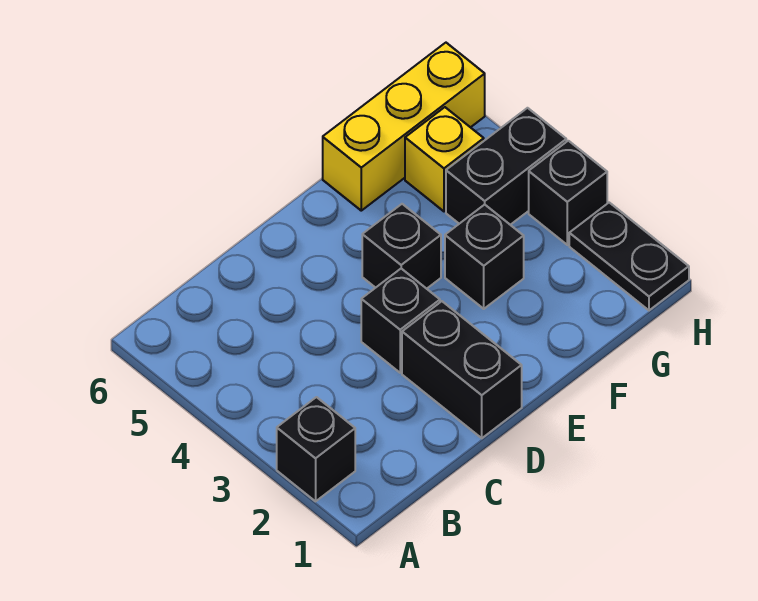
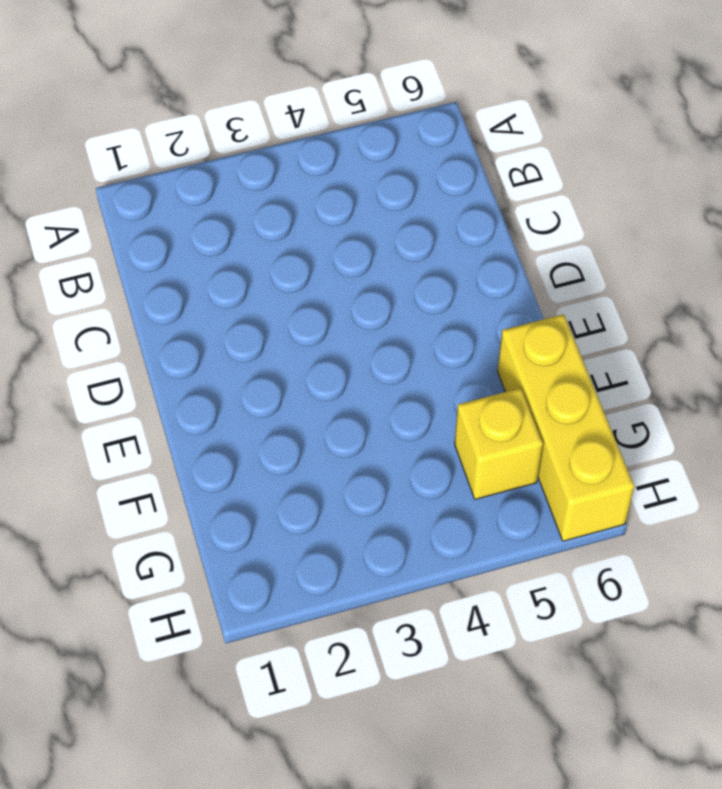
none -> black 1x1 brick [277,397,355,501]
none -> black 1x2 brick [402,301,522,438]

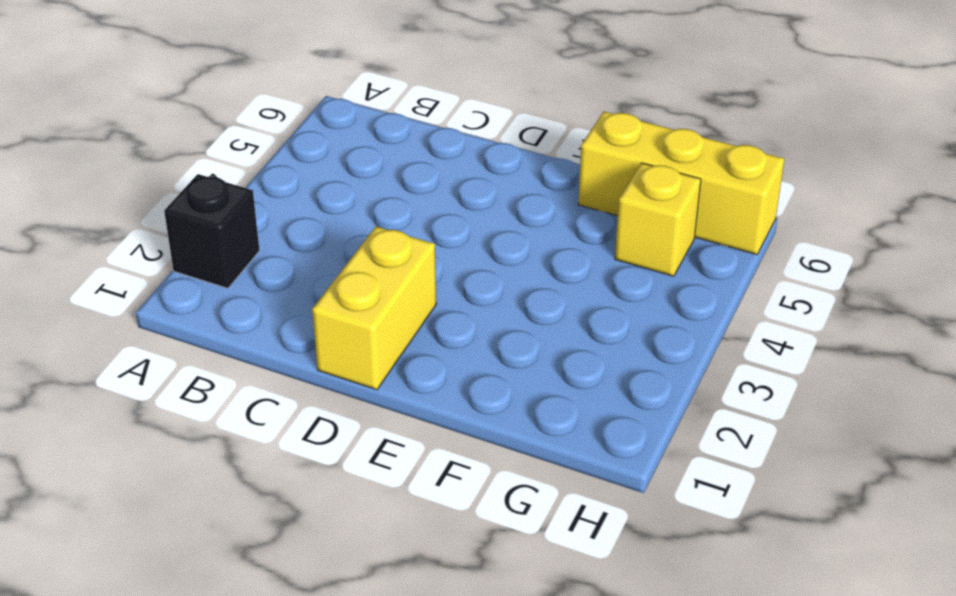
yellow 1x2 brick [312,226,436,390] -> black 1x2 brick [402,301,522,438]
none -> black 1x1 brick [361,269,440,373]
none -> black 1x1 brick [362,204,441,289]

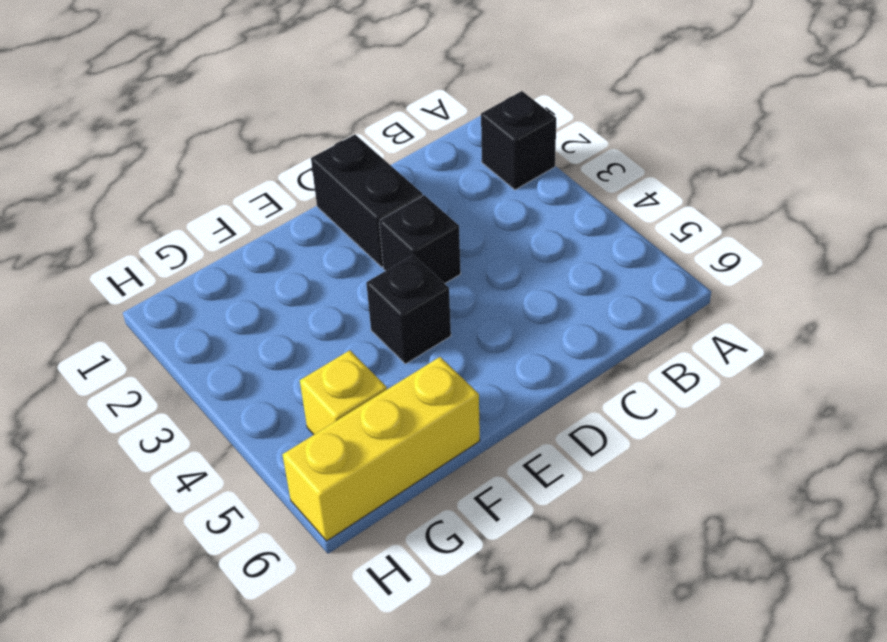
none -> black 1x1 brick [445,205,524,309]
none -> black 1x2 brick [446,108,566,225]

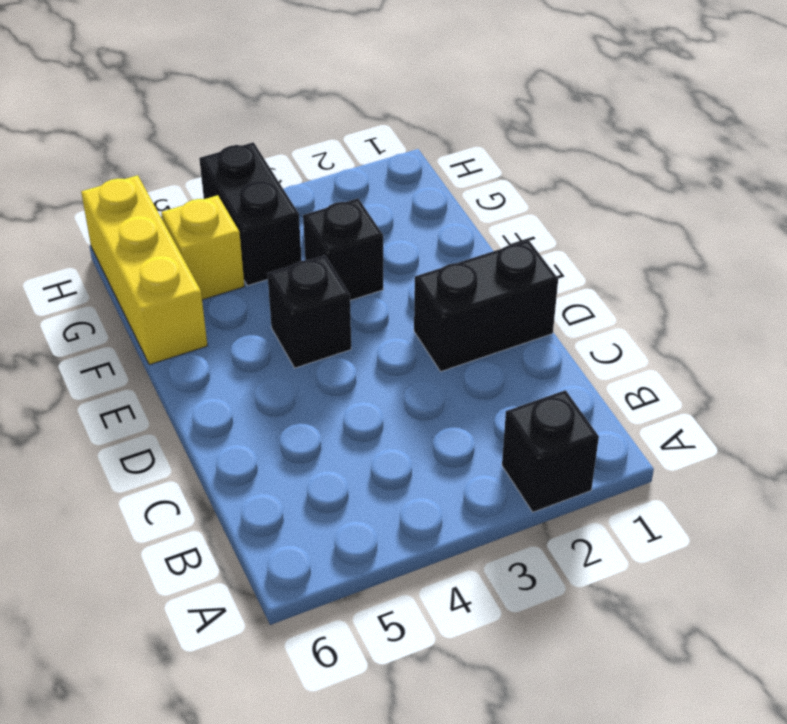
none -> black 1x1 brick [361,269,440,373]
none -> black 1x2 plate [569,203,689,310]

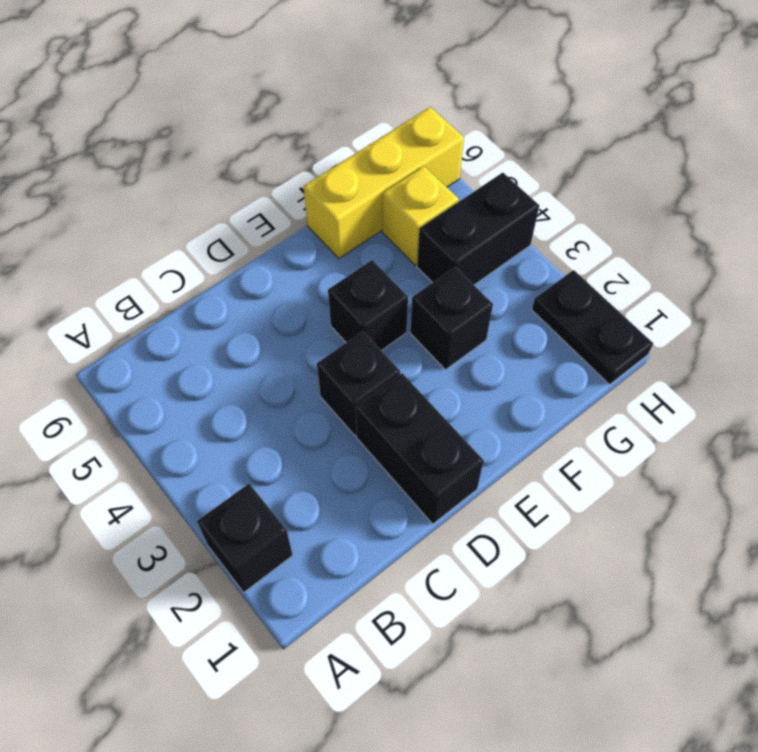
none -> black 1x1 brick [529,141,607,245]

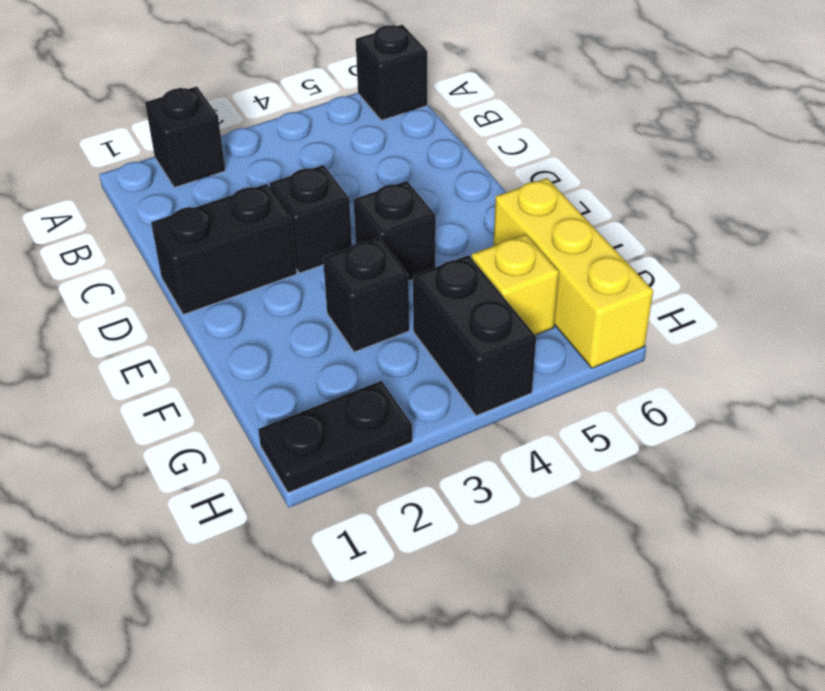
black 1x1 brick [356,25,427,120] -> black 1x1 brick moved to [529,141,607,245]

